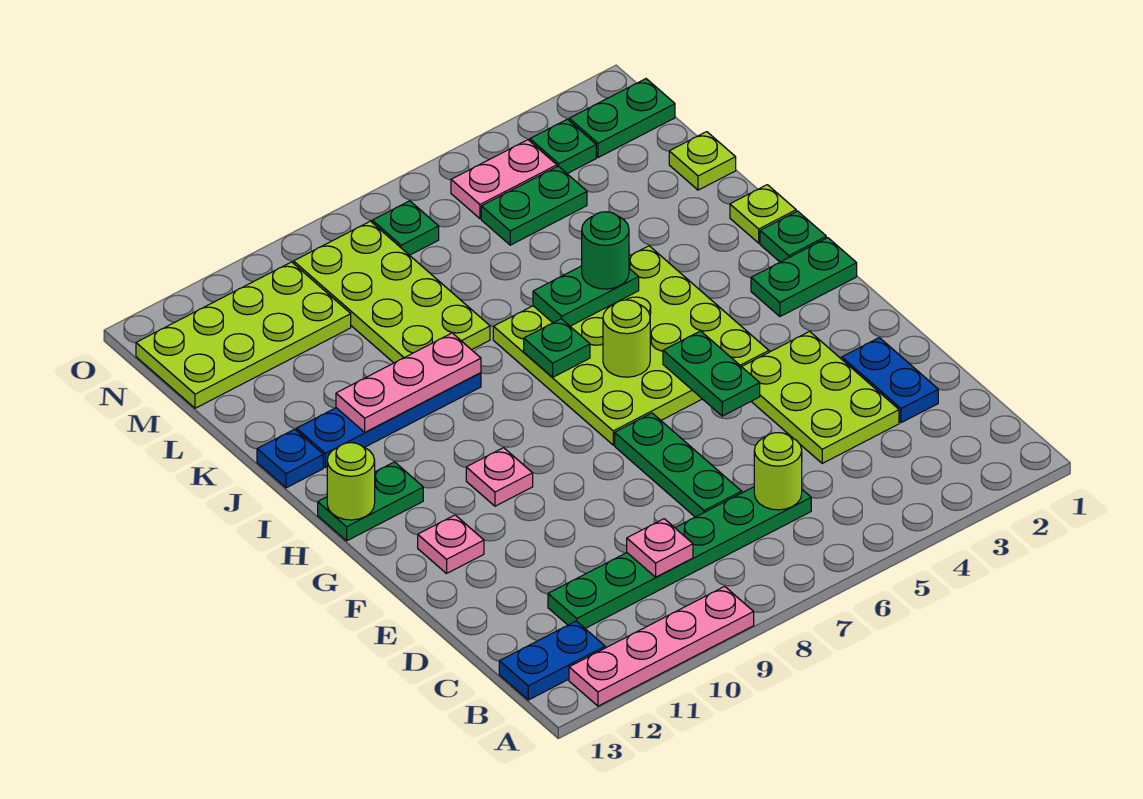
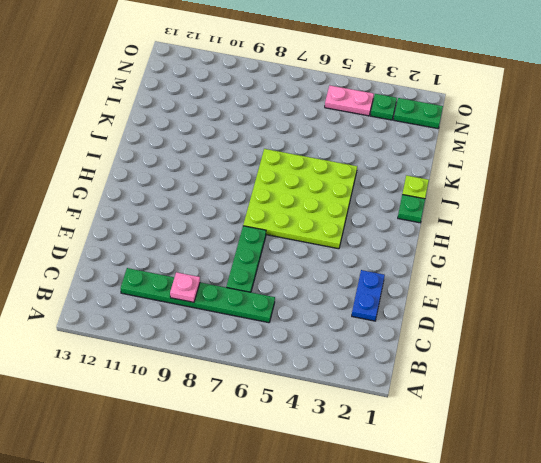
none -> pink 1x4 plate [569,586,754,706]
none -> blue 1x2 plate [499,621,605,700]
none -> lime 2x3 plate [742,331,899,463]
none -> pink 1x1 plate [418,515,484,573]

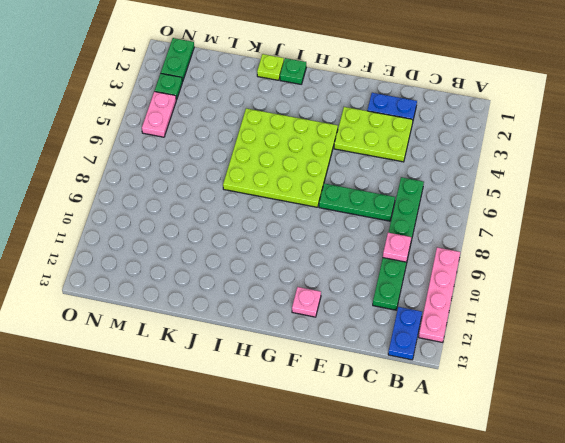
none -> pink 1x1 plate [466,448,533,506]
none -> green 1x2 plate [751,238,857,317]
none -> green 1x2 plate [318,462,423,541]
none -> blue 1x4 plate [297,373,481,467]

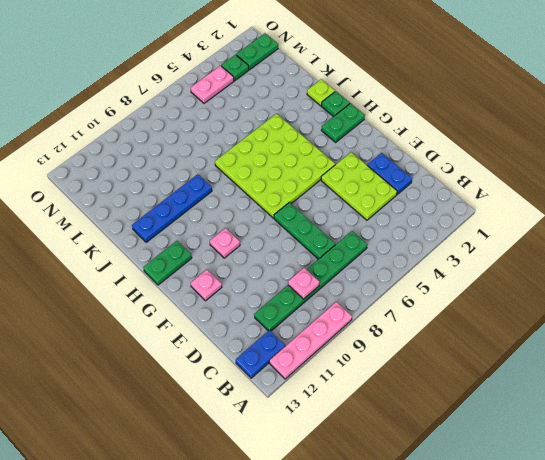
none -> blue 1x1 plate [257,429,323,488]
none -> lime 2x4 plate [294,221,490,363]
none -> lime 1x1 plate [669,132,736,190]
none -> green 1x2 plate [481,166,587,245]

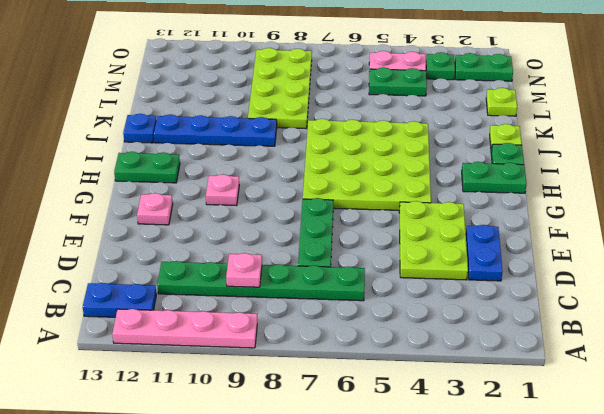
none -> lime 2x4 plate [136,262,351,408]
none -> green 1x1 plate [372,201,439,255]
none -> lime 1x1 round brick [754,433,802,510]
none -> green 1x2 plate [663,331,760,416]

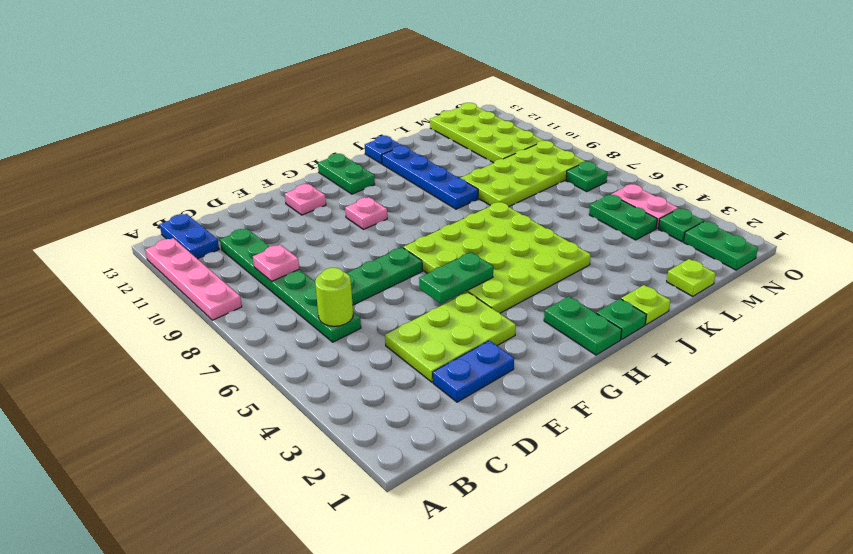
none -> lime 1x1 round brick [603,300,650,377]
none -> lime 1x1 round brick [327,443,375,520]
none -> green 1x1 plate [524,319,590,377]
none -> green 1x2 plate [533,266,639,326]

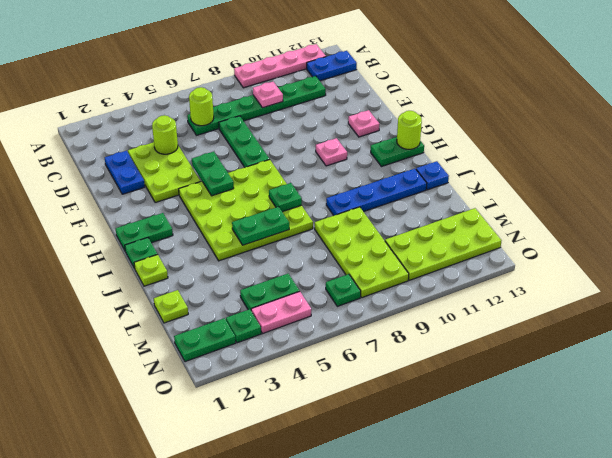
lime 1x1 round brick [152,115,178,154] -> lime 1x1 round brick moved to [603,300,650,377]
none -> pink 1x3 plate [336,333,481,432]
none -> green 1x1 round brick [582,212,629,289]

